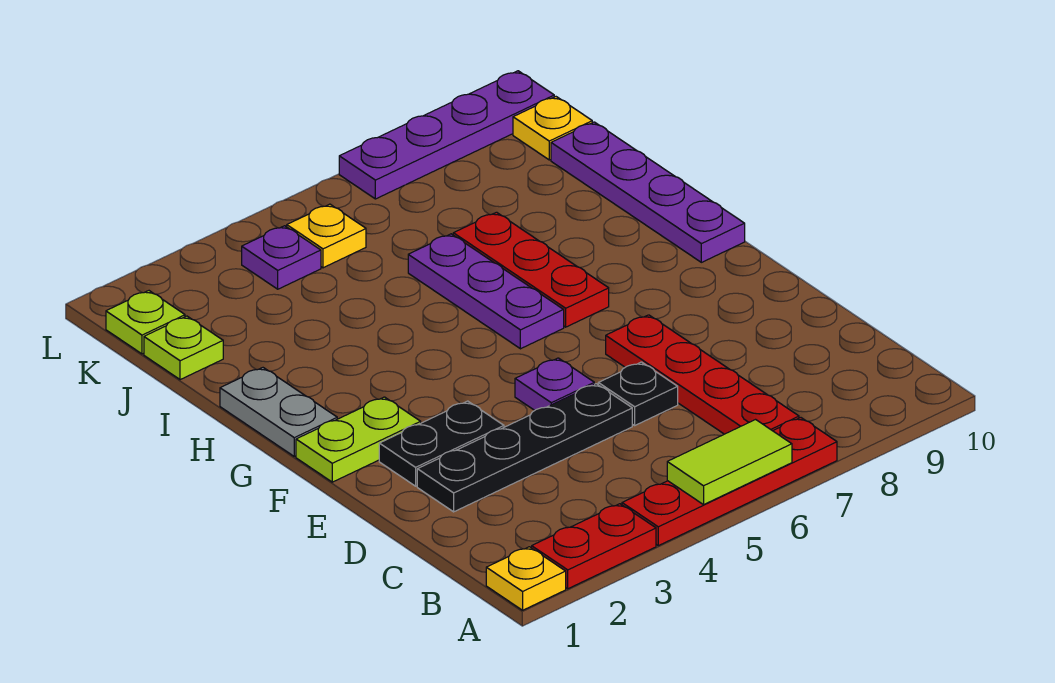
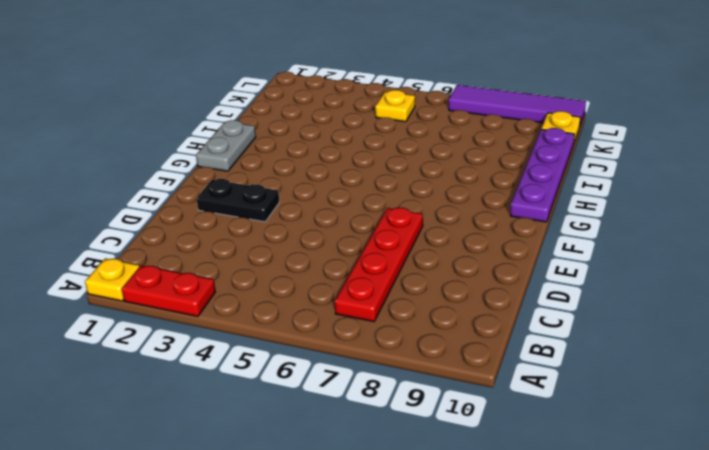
purple 1x4 tile [449,85,586,125] -> purple 1x4 plate [339,71,554,199]
none -> red 1x4 plate [622,418,837,546]
none -> black 1x4 plate [417,384,632,512]
none -> black 1x1 plate [598,362,678,425]

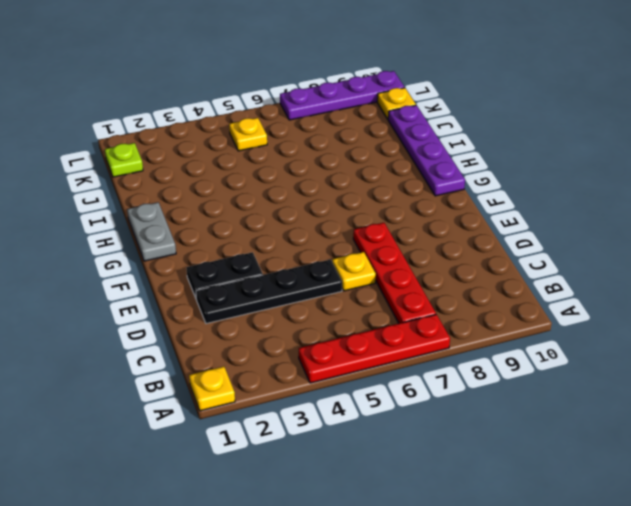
yellow 1x1 plate [332,252,376,291] -> black 1x1 plate [598,362,678,425]
none -> red 1x2 plate [532,504,656,589]
none -> purple 1x1 plate [515,358,594,410]
none -> lime 1x2 plate [296,397,421,482]

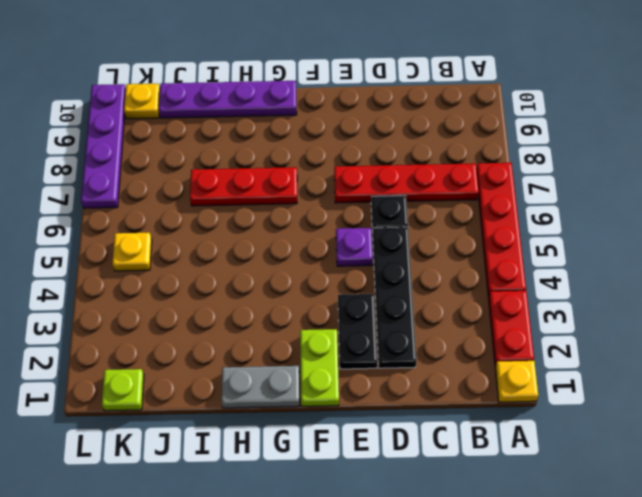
none -> purple 1x3 plate [408,234,564,349]
none -> lime 1x1 plate [144,316,223,380]
none -> purple 1x1 plate [242,226,321,289]

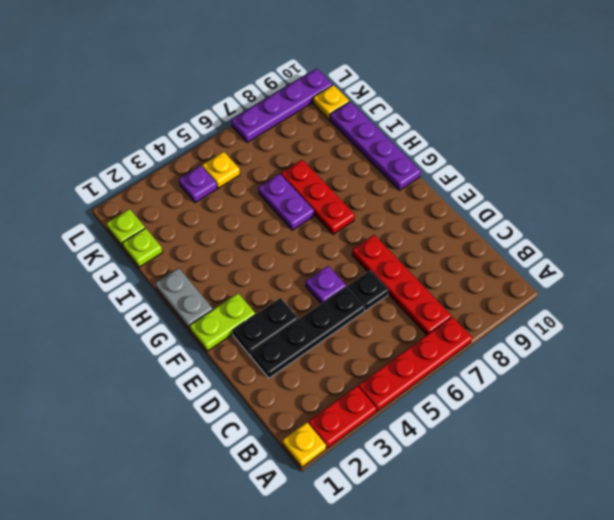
purple 1x2 plate [258,174,314,230] -> purple 1x3 plate [408,234,564,349]
none -> lime 1x2 tile [667,420,792,505]

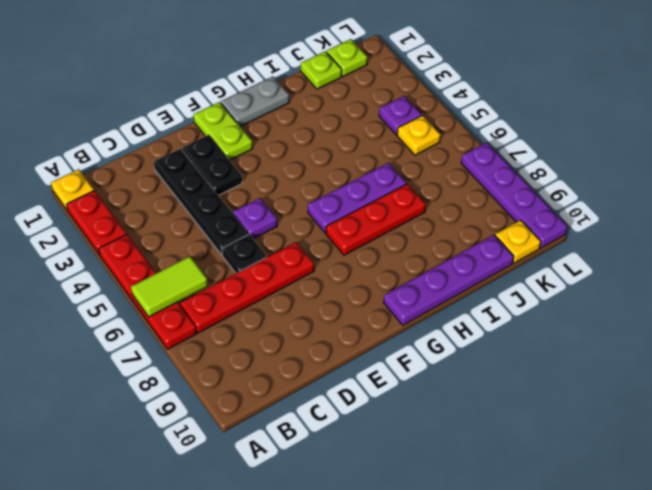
lime 1x2 tile [131,256,208,317] -> lime 1x2 tile turned to [667,420,792,505]

